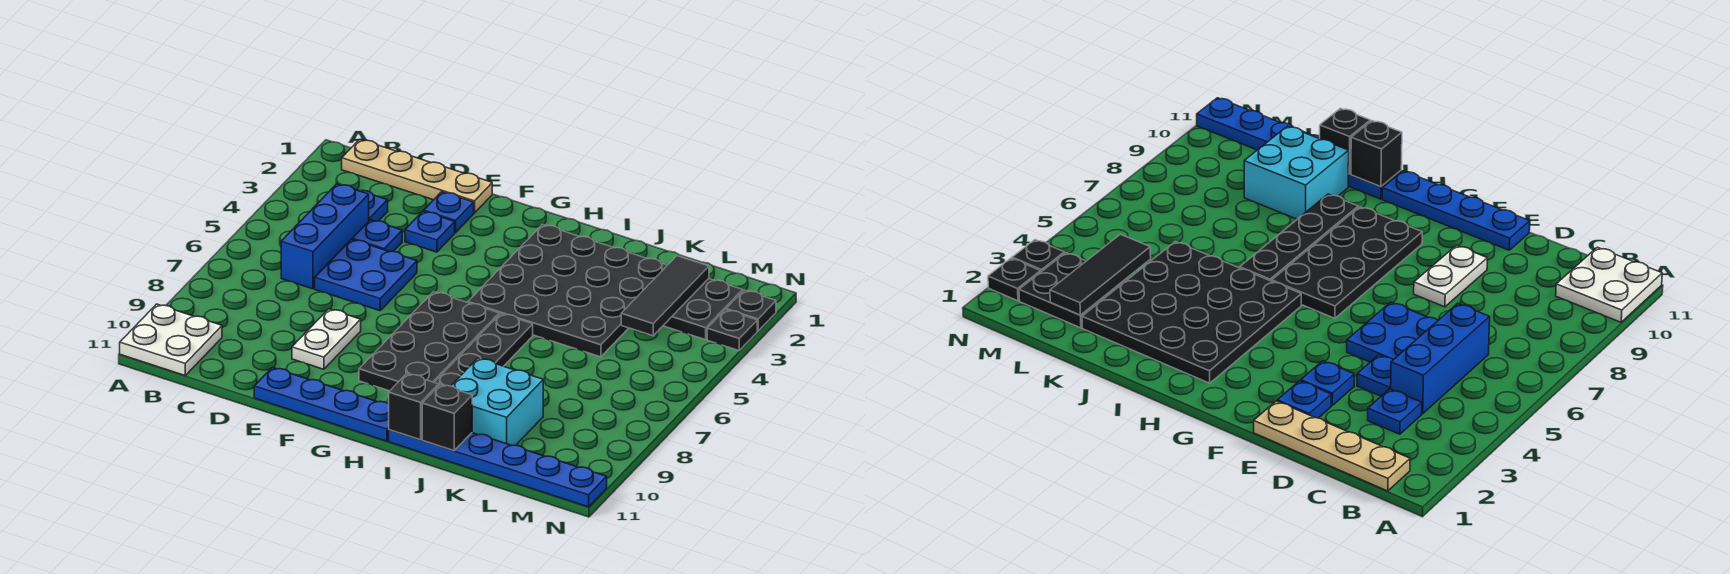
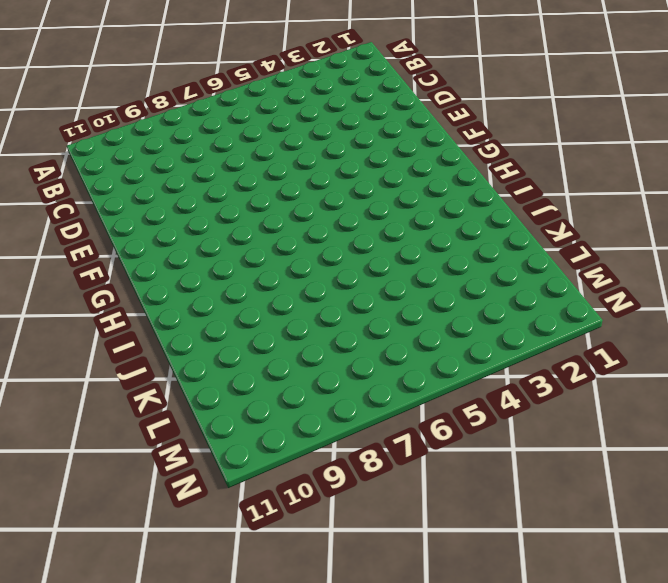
none -> white 2x2 plate [120,304,222,375]
none -> tan 1x4 plate [342,139,492,213]
none -> blue 1x1 plate [356,189,388,221]

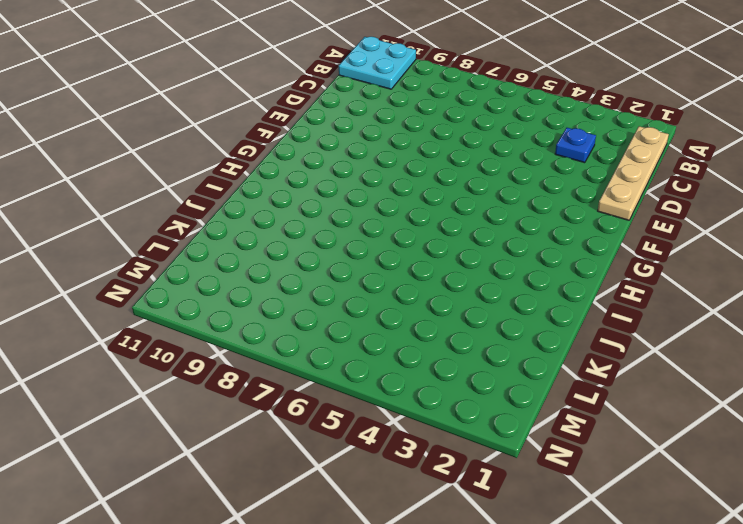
cyan 2x2 plate [339,37,416,89] -> white 2x2 plate [120,304,222,375]
none -> blue 1x3 brick [281,184,369,289]
none -> blue 1x1 plate [352,220,402,252]
none -> blue 2x2 plate [315,239,417,311]

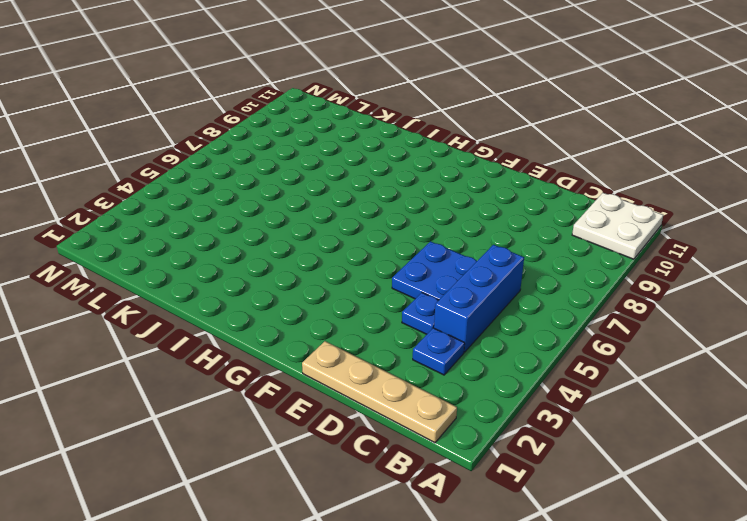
none -> blue 1x1 plate [424,192,474,233]
none -> blue 1x1 plate [405,211,455,252]
none -> white 1x2 plate [292,309,361,369]

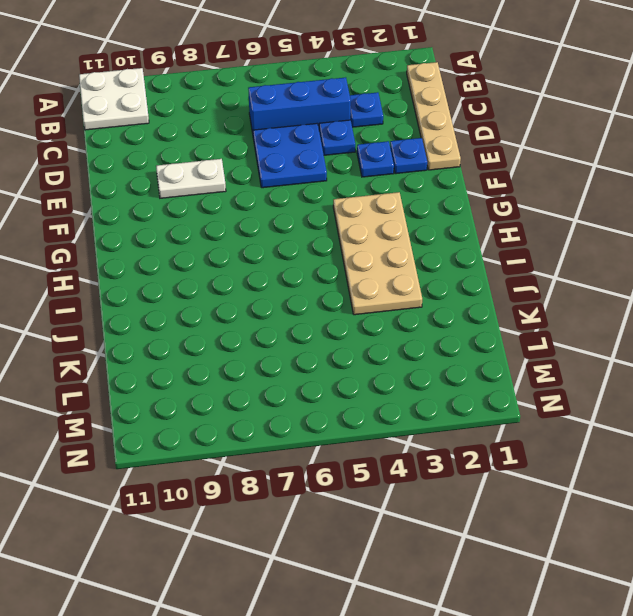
tan 2x4 plate [333,192,422,315] -> black 4x4 plate [468,225,667,357]
none -> blue 1x4 plate [254,368,389,441]
none -> black 2x4 plate [359,292,499,391]
none -> black 1x4 plate [434,314,533,386]

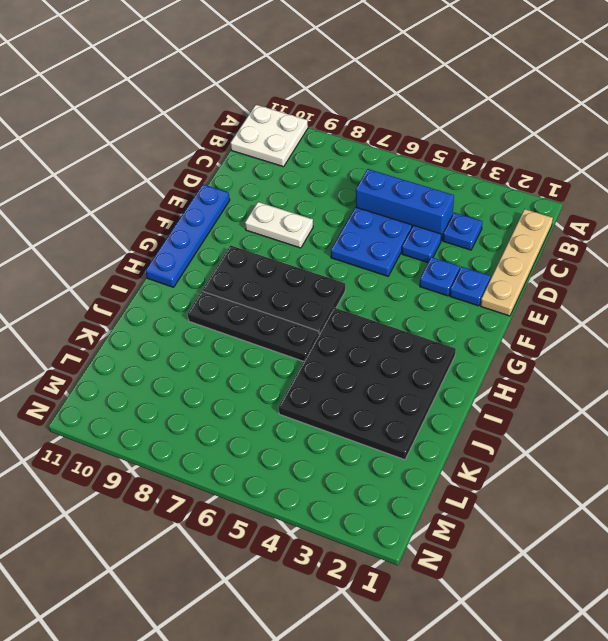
none -> blue 1x6 plate [389,430,607,507]
none -> cyan 2x2 brick [451,358,543,445]
none -> black 2x2 plate [663,279,743,340]

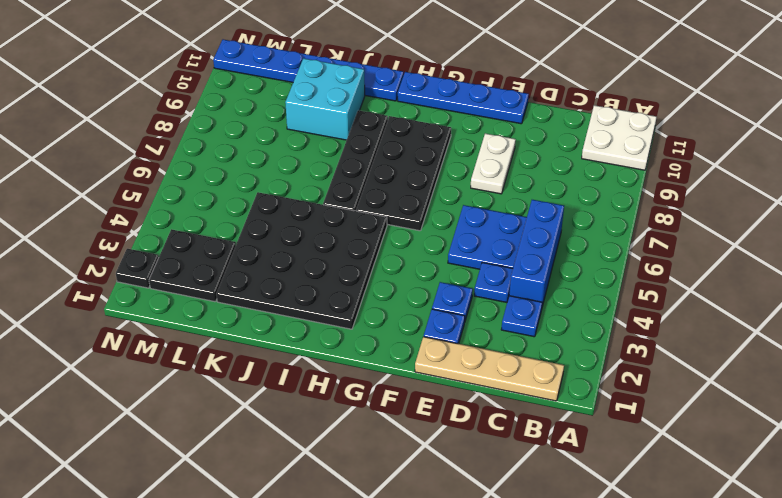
none -> black 1x1 plate [707,310,757,351]
none -> black 1x1 brick [388,374,439,440]
none -> black 1x1 brick [422,385,472,451]

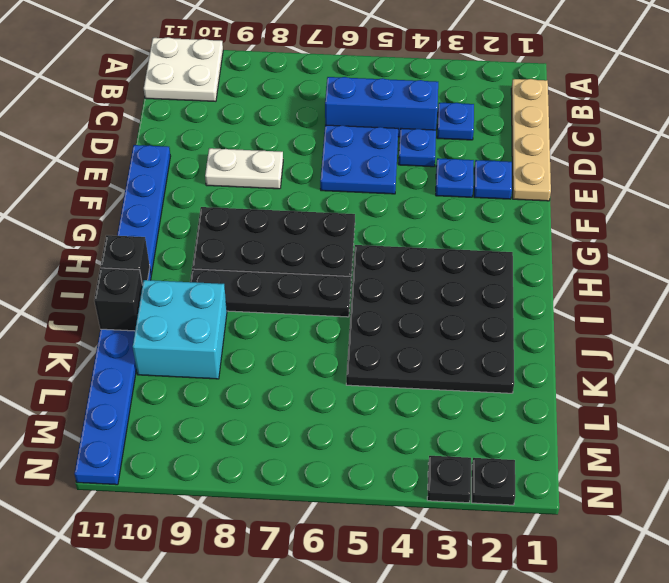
none -> black 2x2 plate [663,279,743,340]
none -> black 1x3 tile [621,256,709,336]

